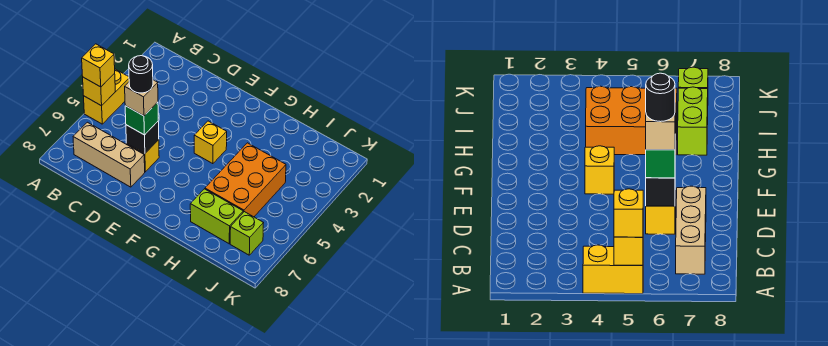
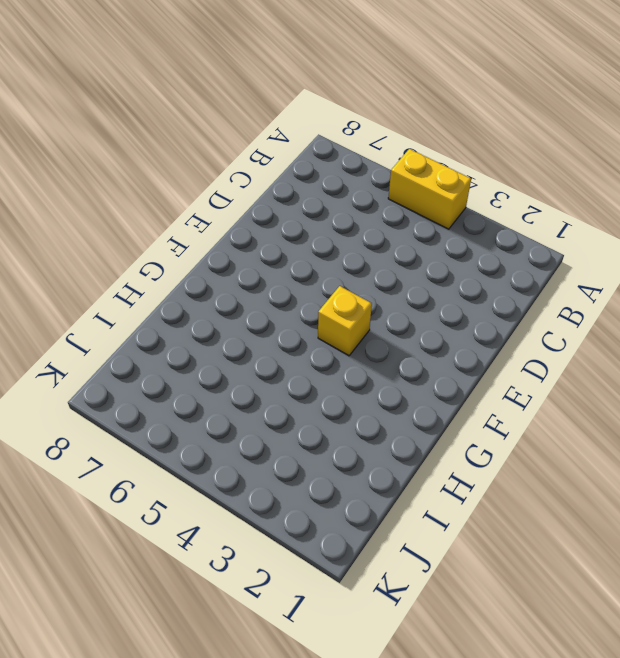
none -> tan 1x3 brick [73,122,145,187]
none -> yellow 1x1 brick [126,140,159,172]
none -> orange 2x3 brick [205,143,286,217]

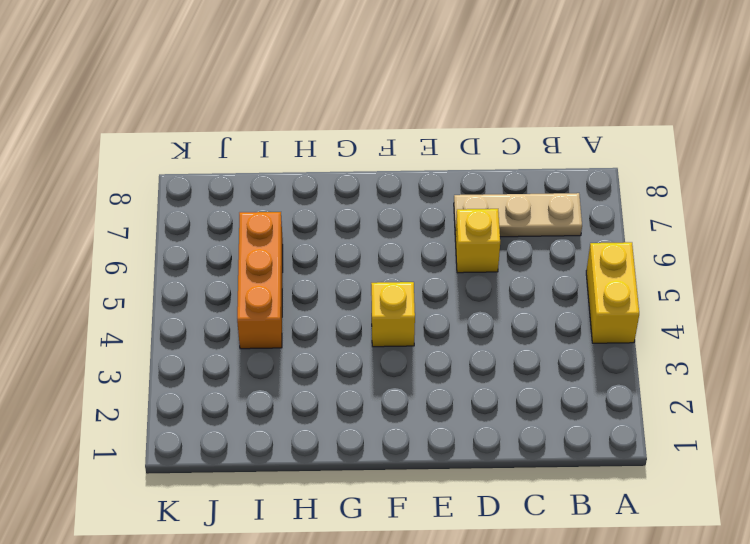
tan 1x3 plate [454,193,582,237] -> tan 1x3 brick [73,122,145,187]
orange 1x3 brick [237,212,283,349] -> orange 2x3 brick [205,143,286,217]
none -> lime 1x2 brick [190,189,243,244]
none -> lime 1x1 brick [230,212,263,255]
none -> yellow 1x1 brick [83,73,115,106]

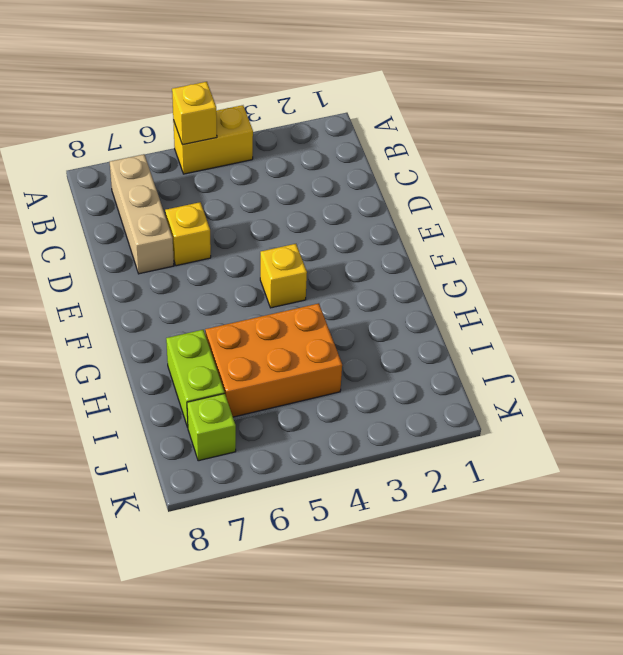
none -> black 1x1 brick [126,122,159,154]
none -> yellow 1x1 brick [82,44,115,87]
none -> green 1x1 brick [125,102,158,135]

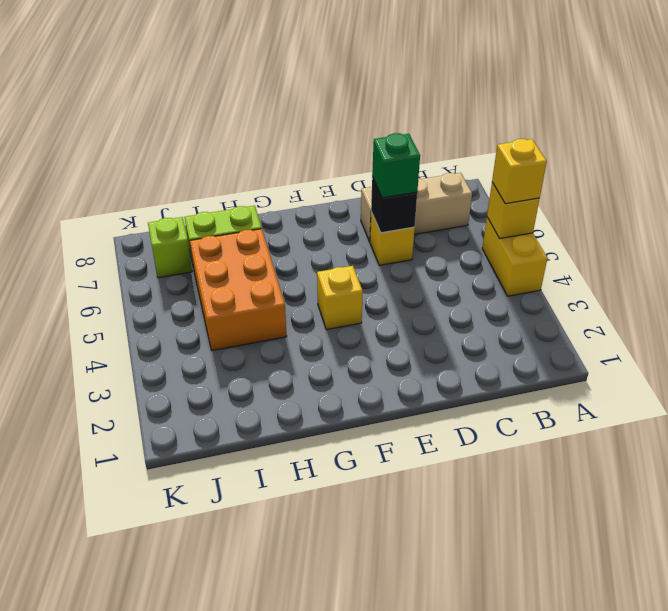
none -> tan 1x1 brick [125,80,158,116]
none -> black 1x1 round brick [129,56,153,93]

